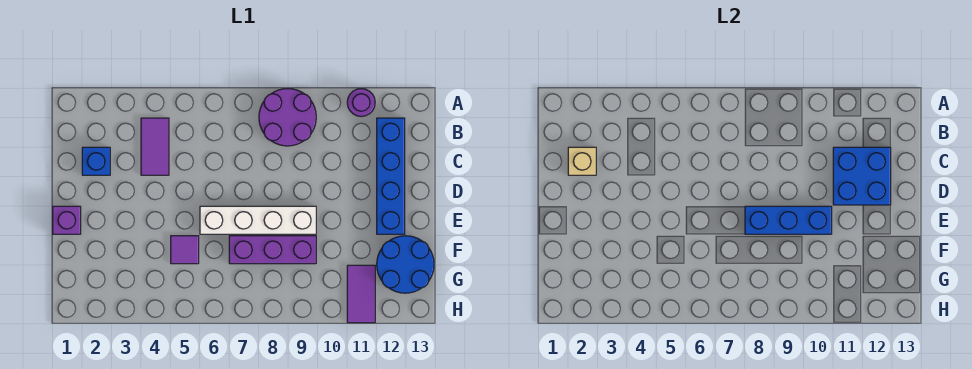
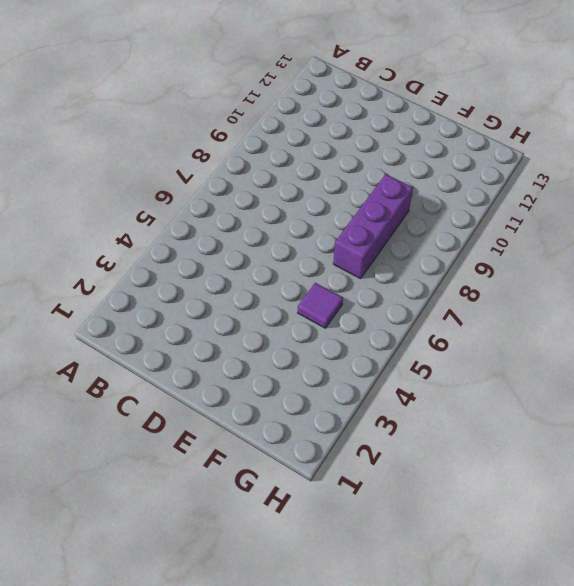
none -> purple 2x2 round brick [259,89,316,146]
none -> purple 1x1 round brick [347,89,375,117]
none -> purple 1x2 tile [141,118,169,175]

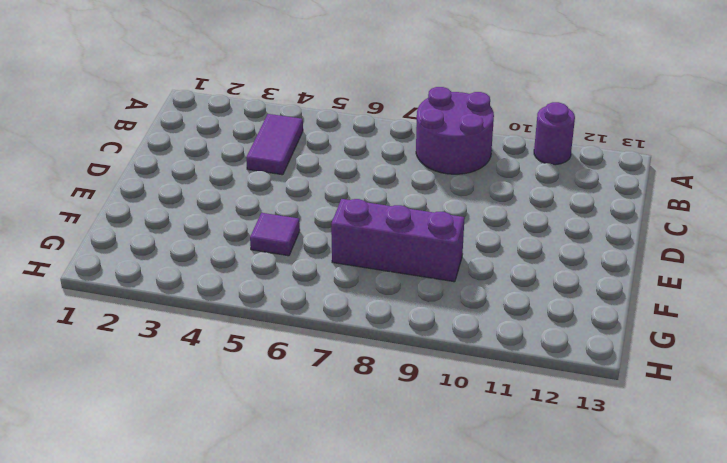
none -> blue 1x4 brick [377,118,405,234]
none -> blue 1x1 brick [82,147,110,175]
none -> purple 1x1 brick [53,206,81,234]

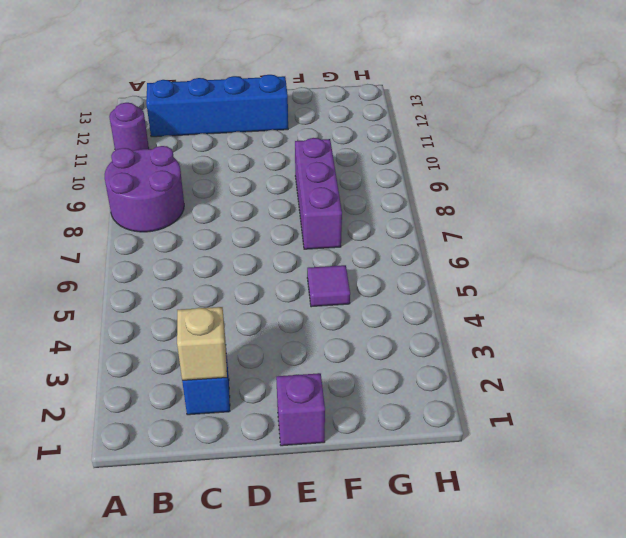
none -> purple 1x2 tile [141,118,169,175]
none -> white 1x4 brick [200,206,316,234]
none -> blue 2x2 round brick [377,236,434,293]

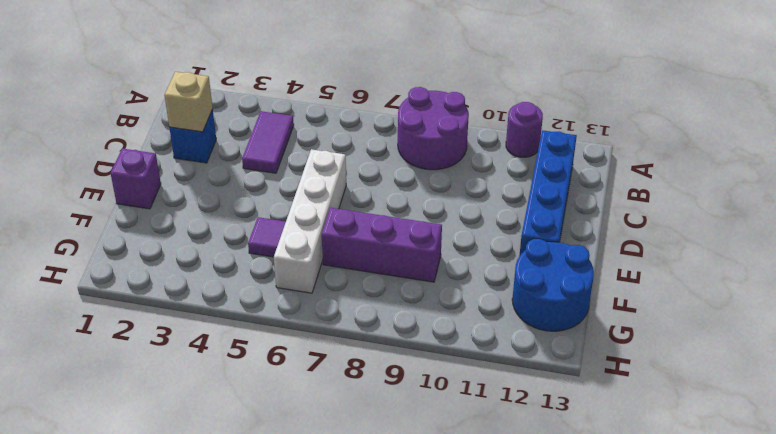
white 1x4 brick [274,149,346,293] -> white 1x4 brick turned to [200,206,316,234]
none -> purple 1x2 tile [347,265,375,323]
none -> blue 2x2 brick [833,147,891,205]
none -> blue 1x3 brick [745,206,832,234]

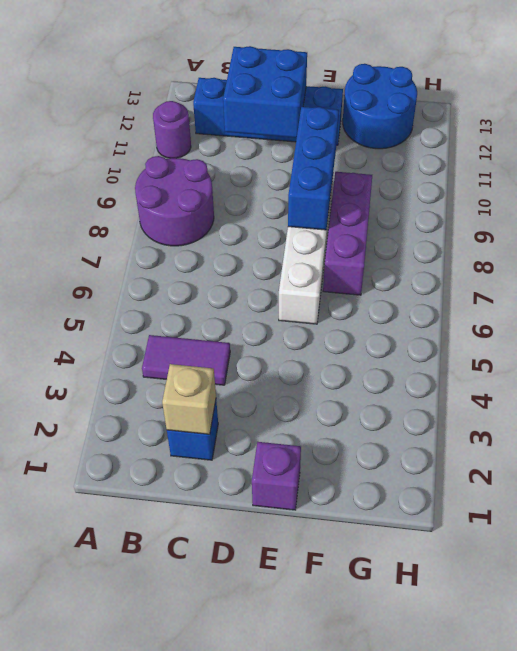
none -> purple 1x1 tile [171,236,199,264]
none -> purple 1x2 tile [347,265,375,323]

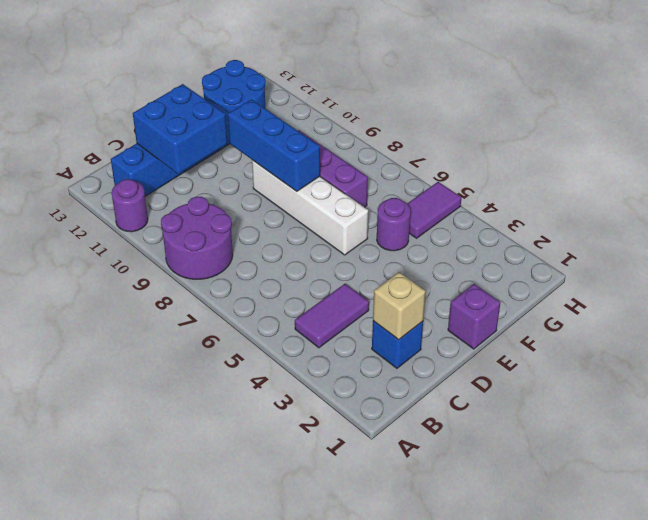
purple 1x1 round brick [377,198,410,251] -> purple 1x1 tile [171,236,199,264]
purple 1x2 tile [407,182,461,238] -> purple 1x2 tile moved to [347,265,375,323]

